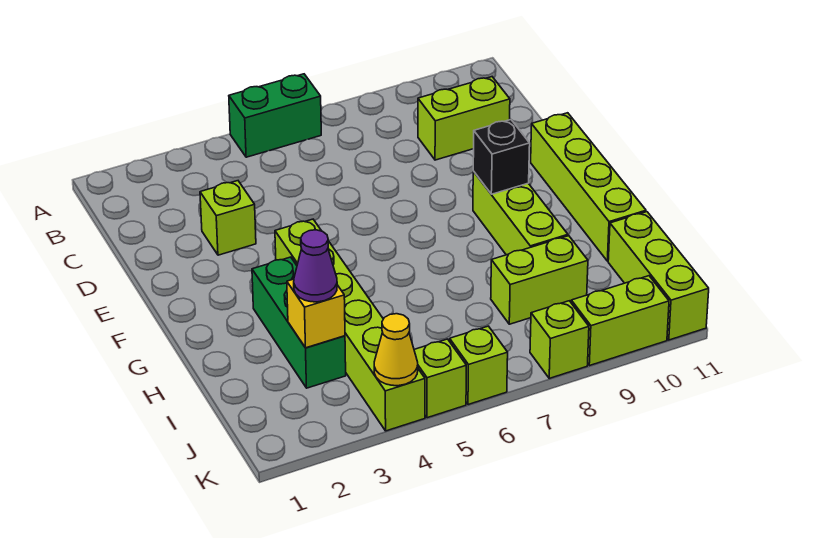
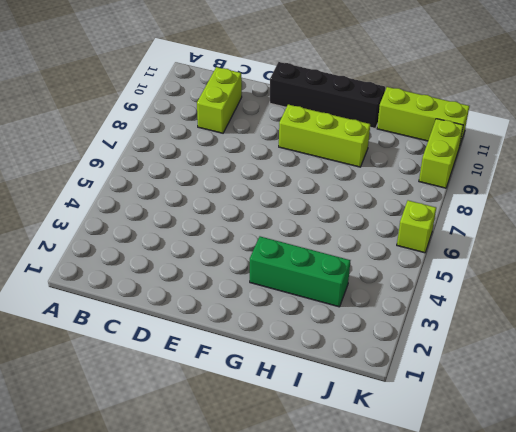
black 1x4 brick [270,62,385,129] -> lime 1x4 brick [531,113,646,261]
none -> green 1x2 brick [229,74,321,157]
none -> lime 1x1 brick [200,181,256,255]
none -> lime 1x6 brick [275,219,425,431]

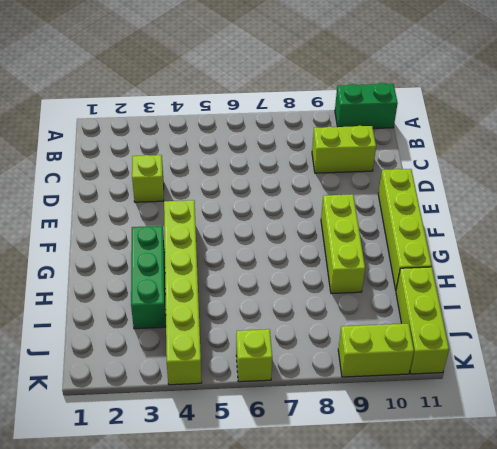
green 1x2 brick [335,83,398,129] -> green 1x2 brick moved to [229,74,321,157]
none -> lime 1x2 brick [491,236,588,324]
none -> lime 1x1 brick [414,339,466,418]
none -> lime 1x1 brick [530,301,589,378]

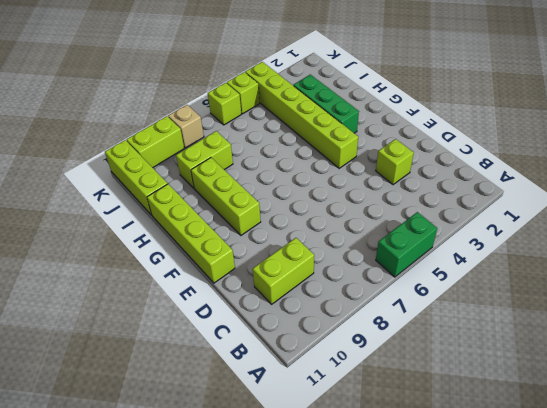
tan 1x1 brick [168,105,204,148] -> lime 1x1 brick [530,301,589,378]
none -> black 1x1 brick [473,120,530,194]
none -> yellow 1x1 brick [287,279,345,348]
none -> yellow 1x1 cone [374,314,418,386]

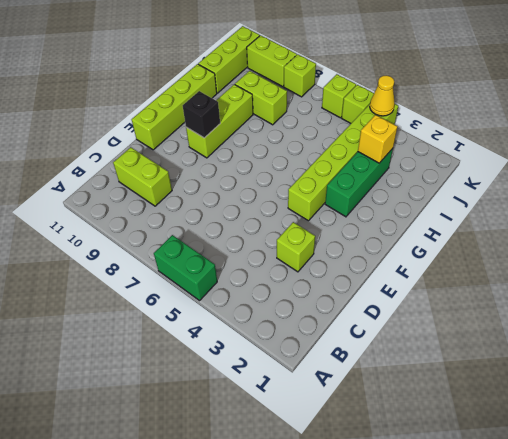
none -> purple 1x1 cone [294,230,337,302]

